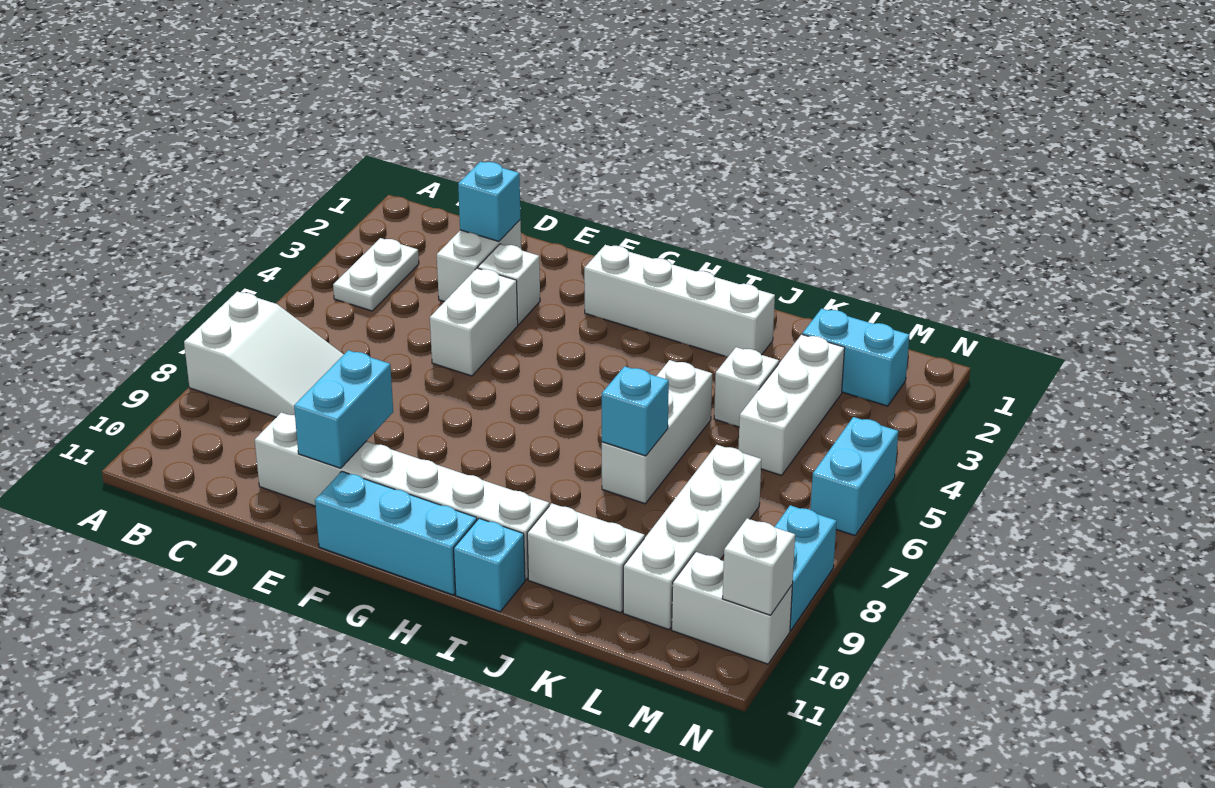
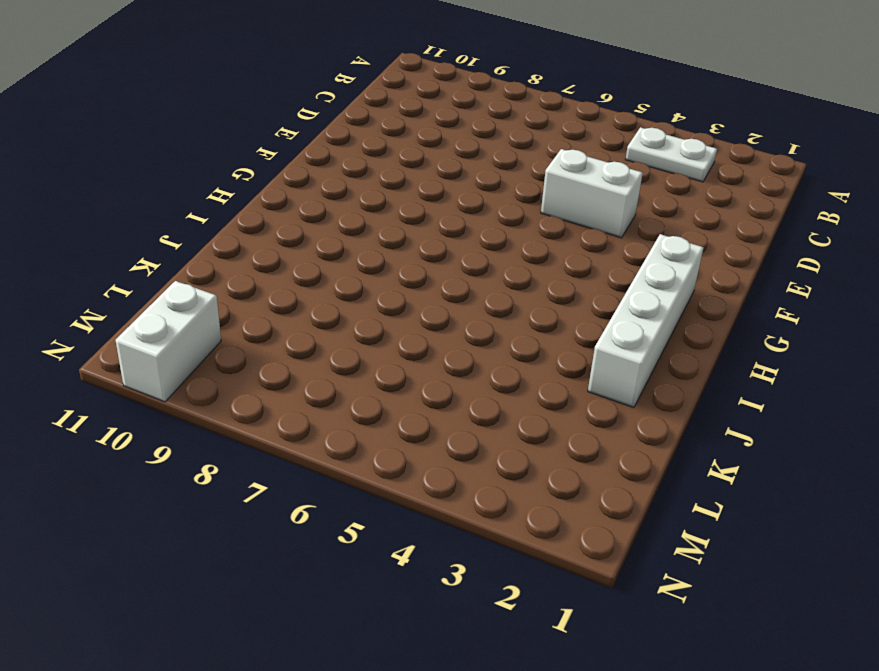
none -> white 2x3 slope [184,291,344,417]
none -> white 1x2 brick [437,220,521,302]
none -> white 1x6 brick [255,412,549,580]

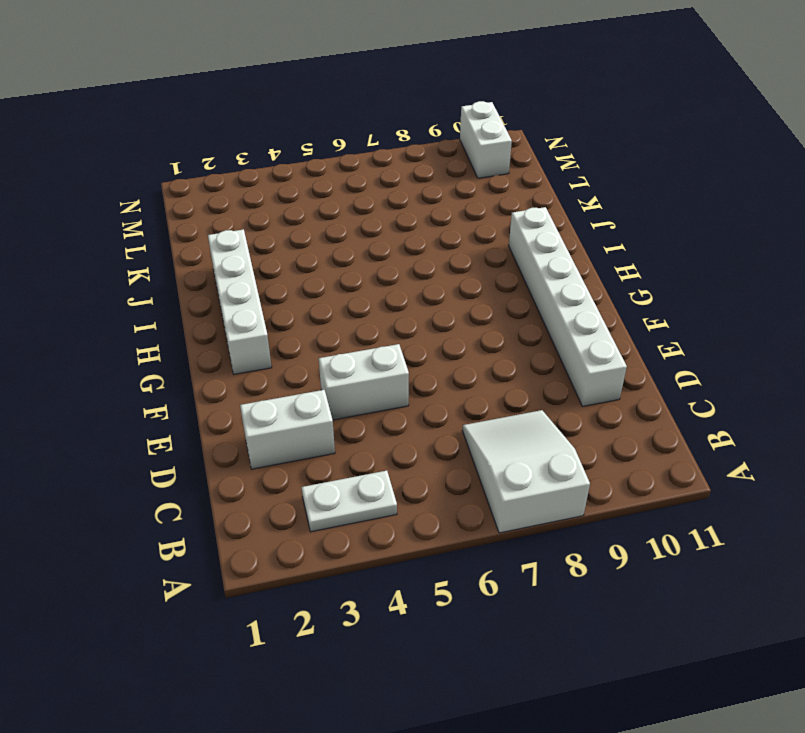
none -> white 1x1 brick [478,244,540,325]
none -> cyan 1x3 brick [315,471,477,595]
none -> cyan 1x1 brick [454,518,525,612]

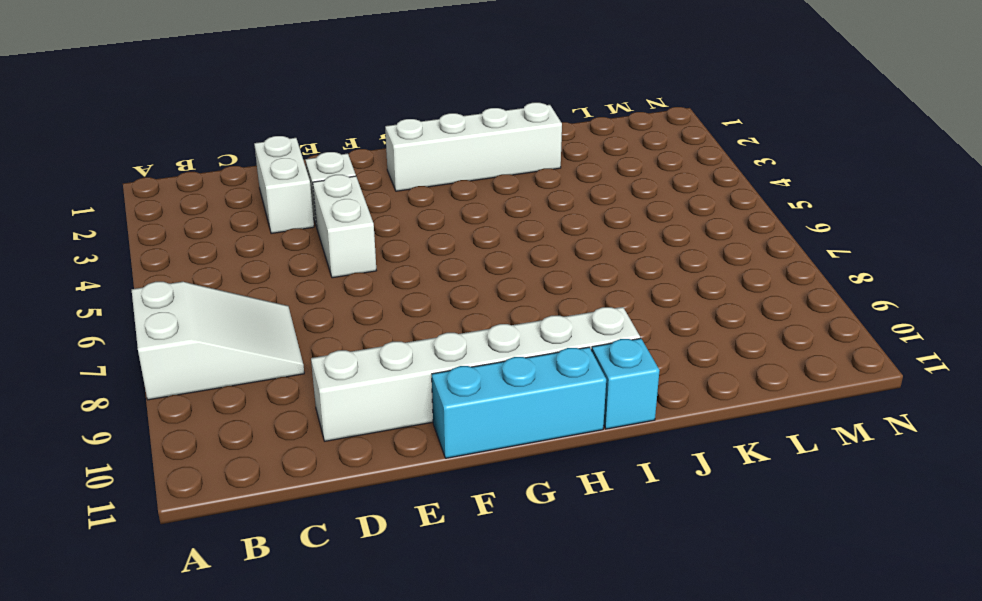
none -> white 1x2 plate [333,238,419,311]
none -> white 1x3 brick [602,360,712,504]
none -> white 1x2 brick [527,503,645,613]

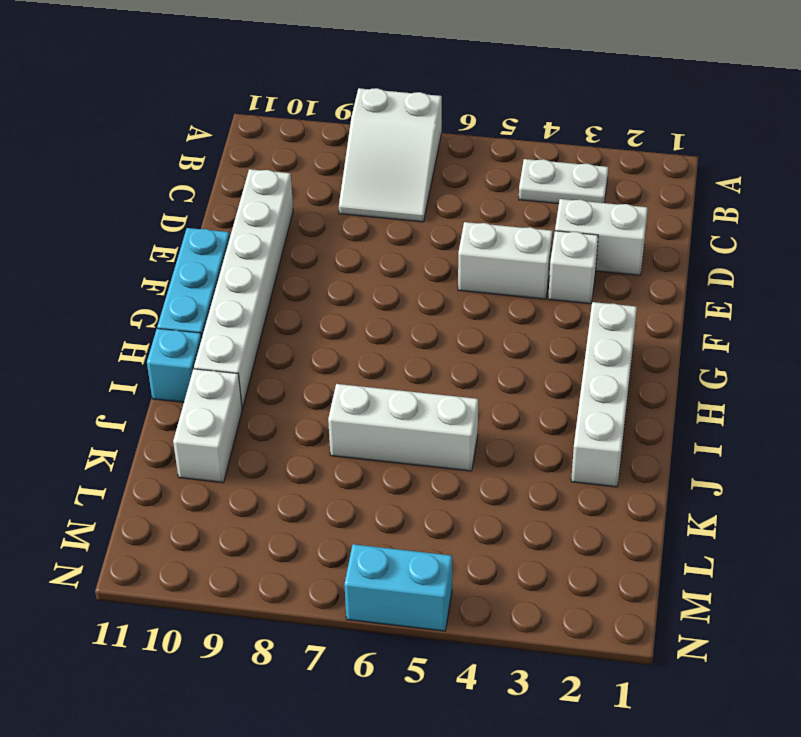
none -> white 1x1 brick [714,347,779,427]
none -> cyan 1x2 brick [802,309,909,406]
none -> white 1x3 brick [738,334,845,475]

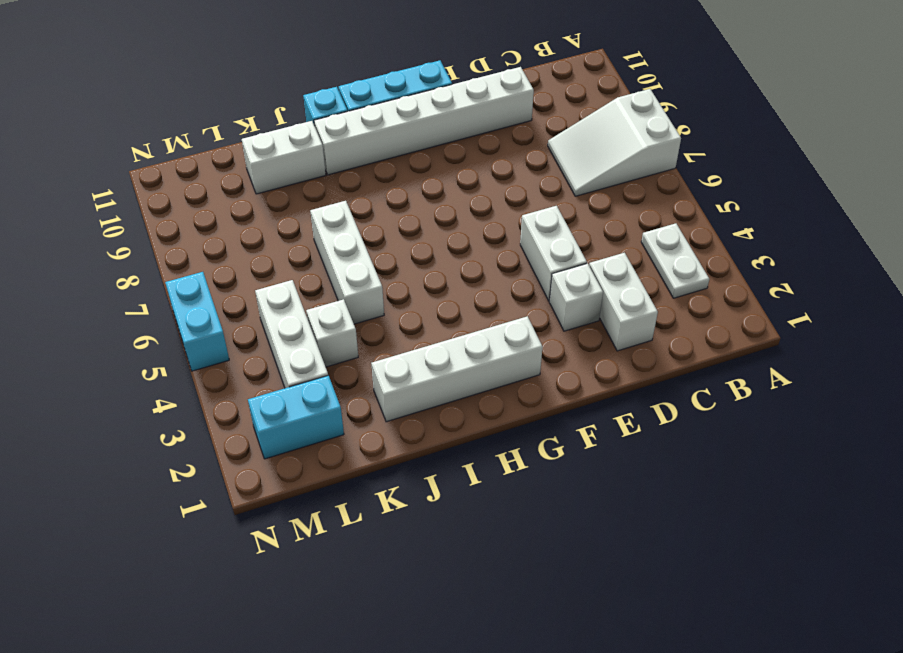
none -> white 1x4 brick [623,445,762,630]
none -> white 1x2 brick [672,552,792,664]
none -> cyan 1x2 brick [775,505,837,631]

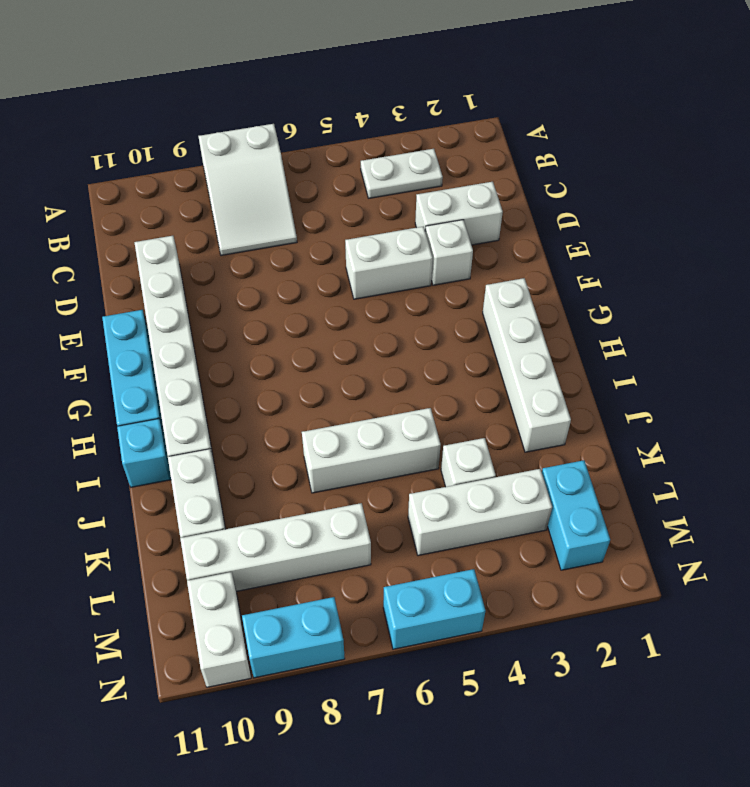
none -> cyan 1x1 brick [458,162,521,241]
none -> cyan 1x2 brick [294,350,393,468]
none -> cyan 1x1 brick [602,366,669,456]

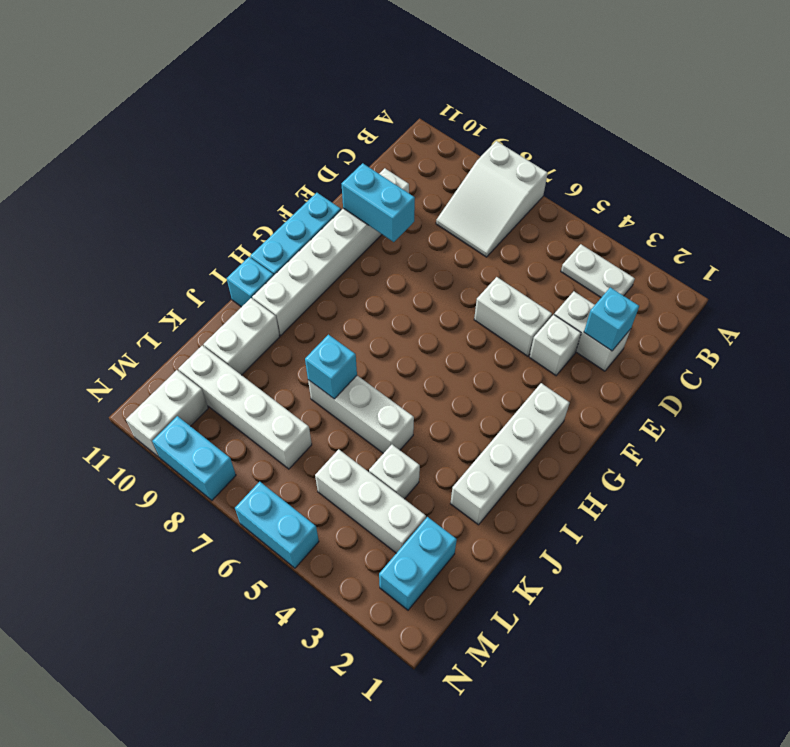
none -> white 1x1 brick [722,518,795,615]

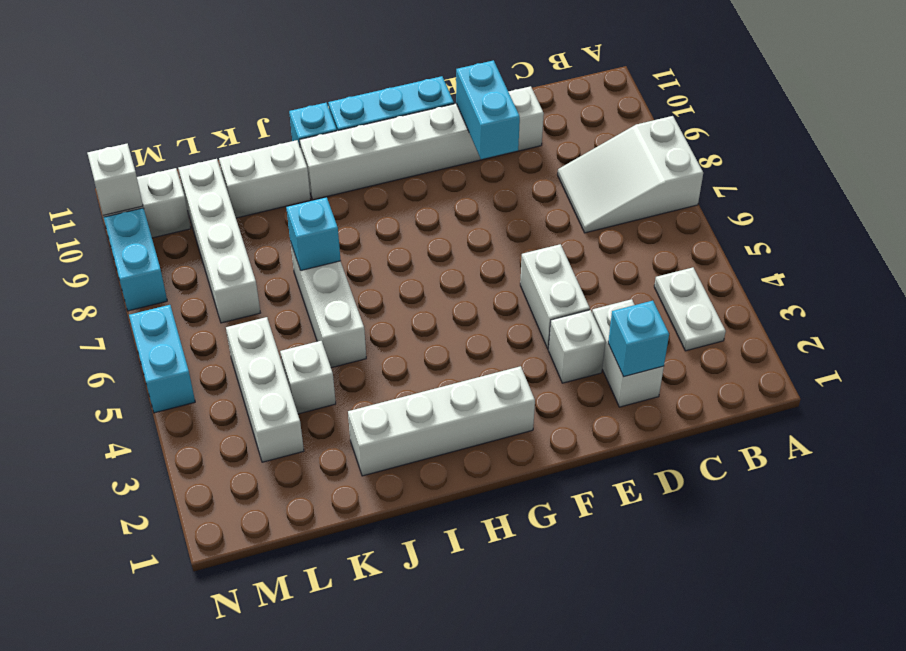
none -> cyan 1x2 brick [802,309,909,406]

